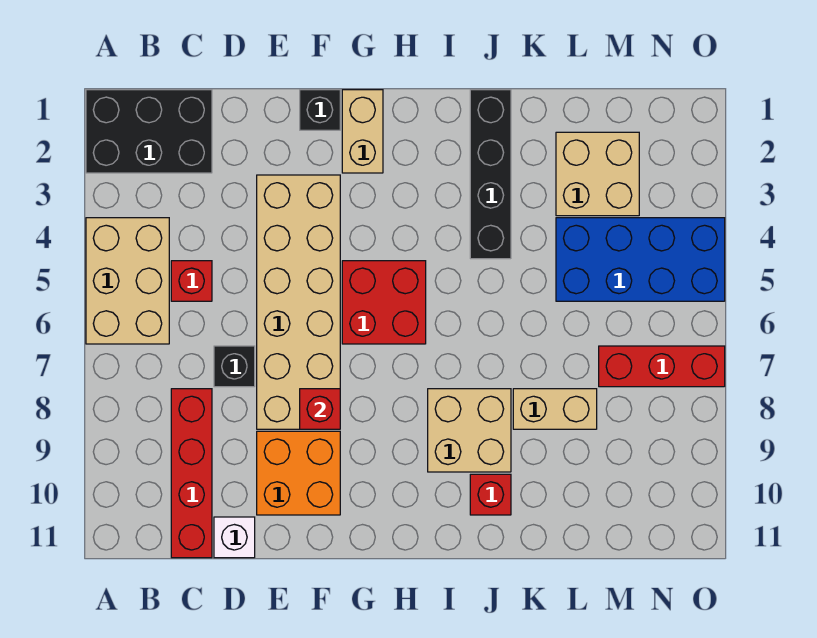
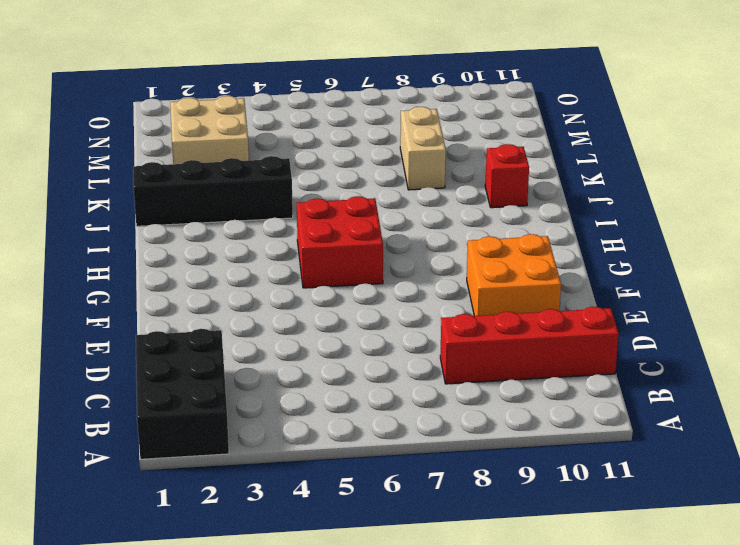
none -> tan 2x3 brick [86,218,169,344]
none -> red 1x1 brick [171,261,212,301]
none -> black 1x1 brick [214,346,255,387]

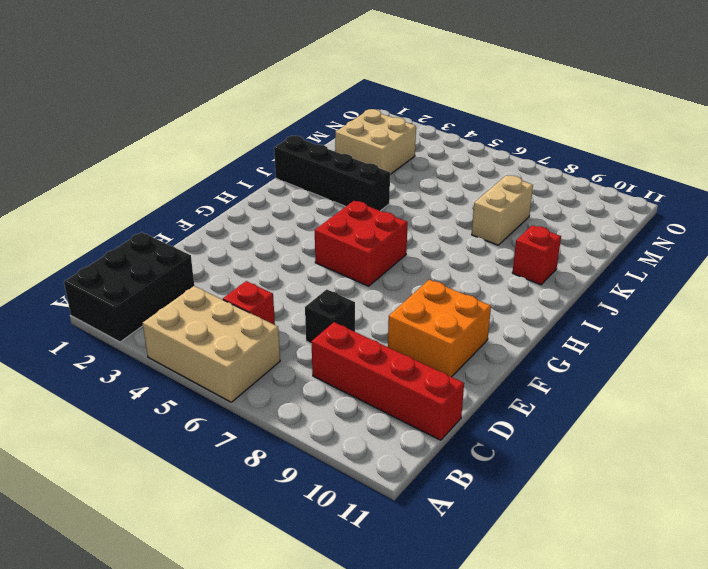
none -> white 1x1 brick [214,517,255,558]
none -> tan 2x6 brick [257,175,340,429]
none -> black 1x1 brick [300,90,340,130]

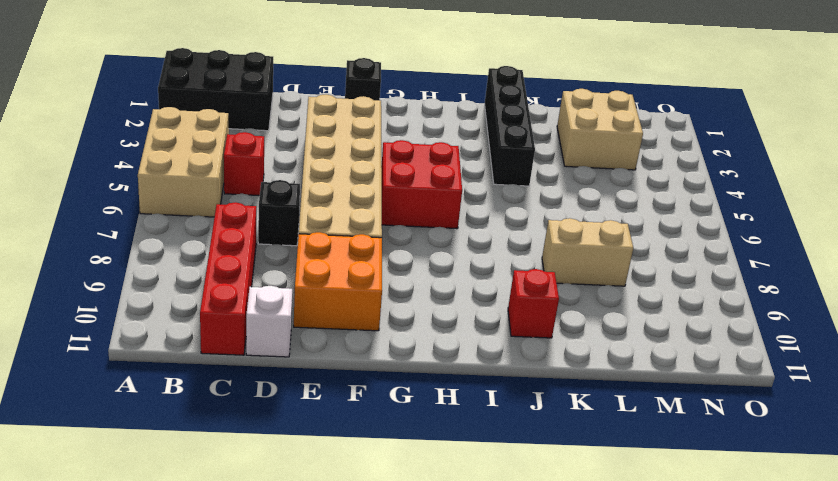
none -> tan 1x2 brick [342,90,383,173]
none -> tan 2x2 brick [428,389,511,472]
none -> blue 2x4 brick [556,218,725,301]

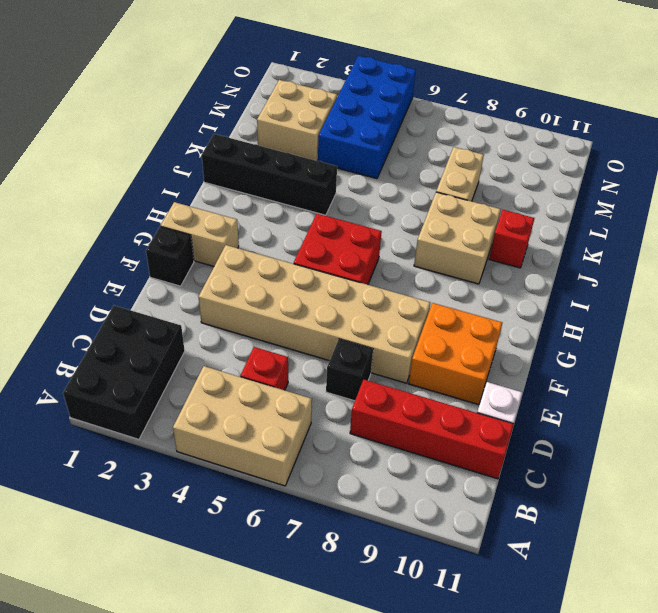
none -> red 1x3 brick [599,346,725,387]
none -> red 1x1 brick [300,389,340,429]

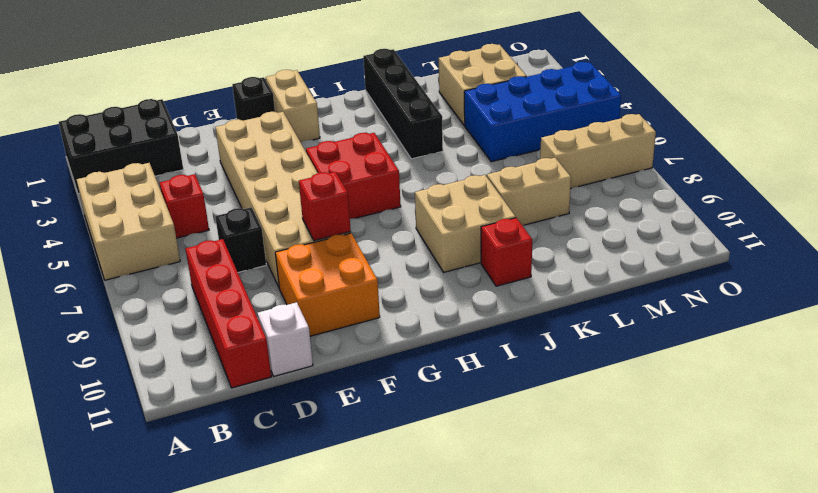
tan 1x3 brick [540,114,656,189] -> red 1x3 brick [599,346,725,387]

